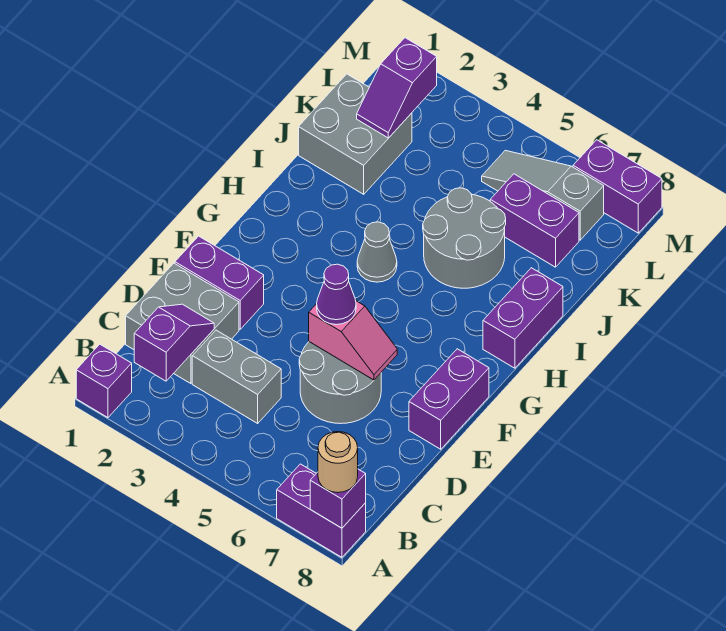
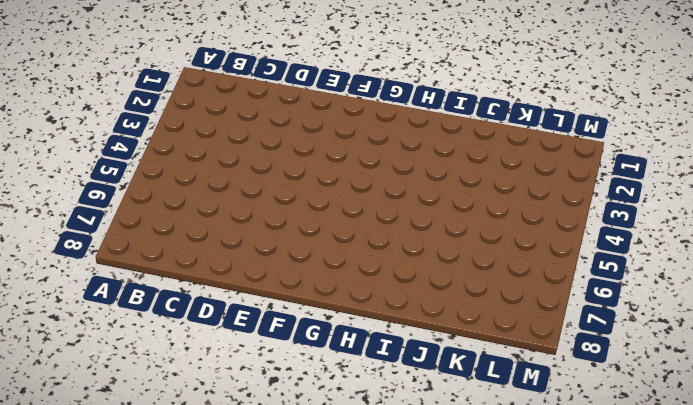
none -> purple 1x1 brick [76,344,132,418]
none -> purple 1x2 brick [277,464,366,557]
none -> grey 2x2 brick [126,263,239,384]

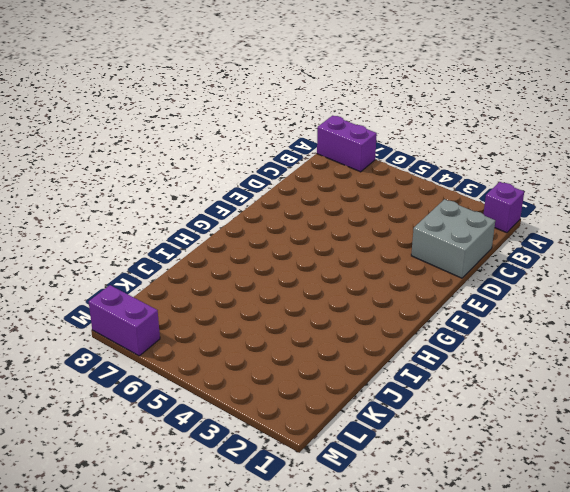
none -> grey 1x2 brick [192,330,281,423]
none -> grey 2x2 round brick [299,342,381,424]
none -> purple 1x2 brick [175,236,264,329]

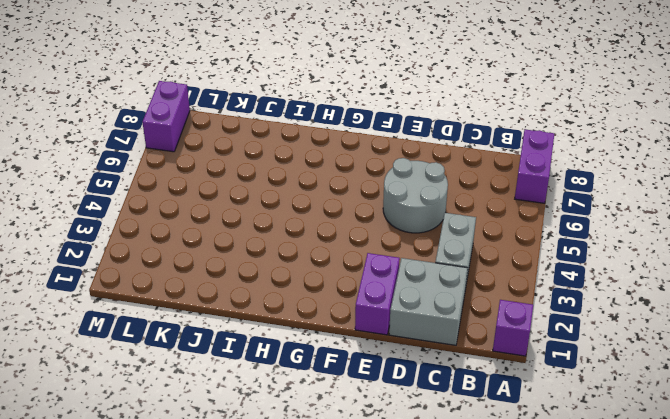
none -> purple 1x2 brick [409,349,489,449]
none -> grey 1x1 cone [357,222,397,282]
none -> purple 1x2 brick [483,268,563,368]

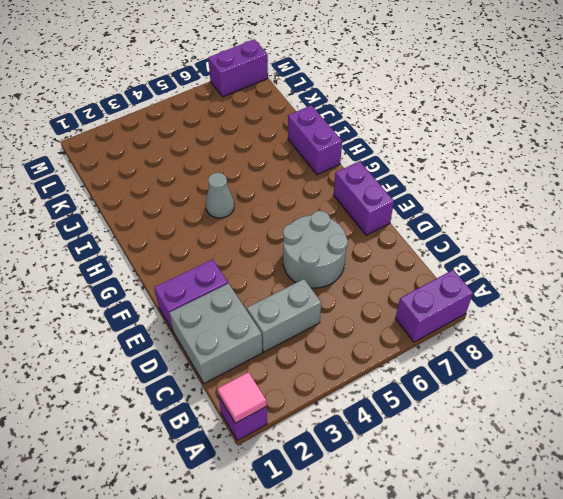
pink 1x1 tile [218,372,267,423] -> none
none -> grey 2x2 round brick [423,188,506,288]
none -> grey 2x2 brick [299,74,412,194]
none -> purple 1x2 brick [490,174,579,267]

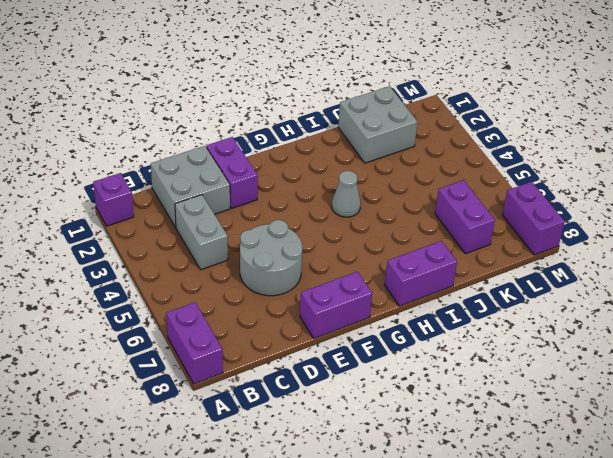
none -> grey 2x2 round brick [423,188,506,288]
none -> grey 1x3 slope [482,150,604,240]
none -> purple 1x1 brick [310,469,366,528]

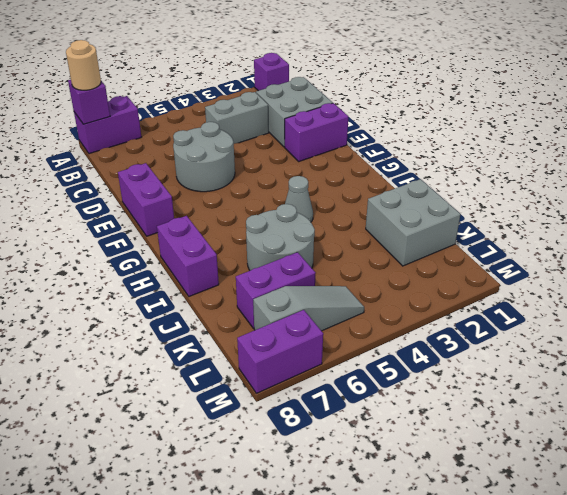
none -> purple 1x2 slope [134,304,214,381]
none -> pink 1x2 slope [309,301,397,380]
none -> purple 1x2 slope [357,38,437,138]

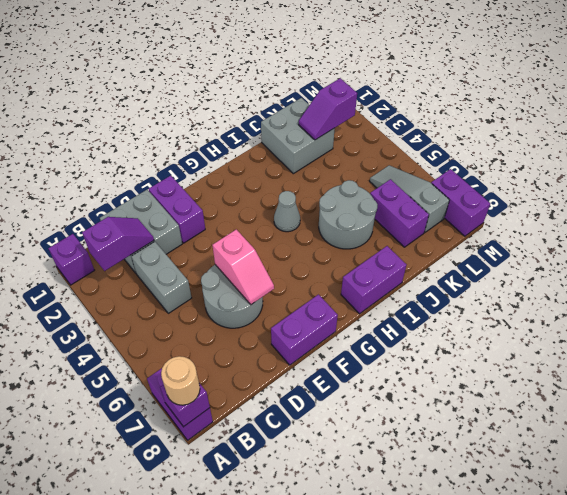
none -> purple 1x1 cone [317,264,356,325]

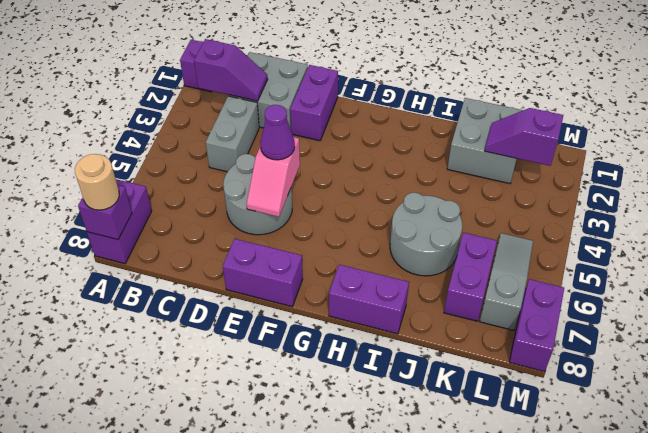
none -> grey 1x1 cone [357,222,397,282]

